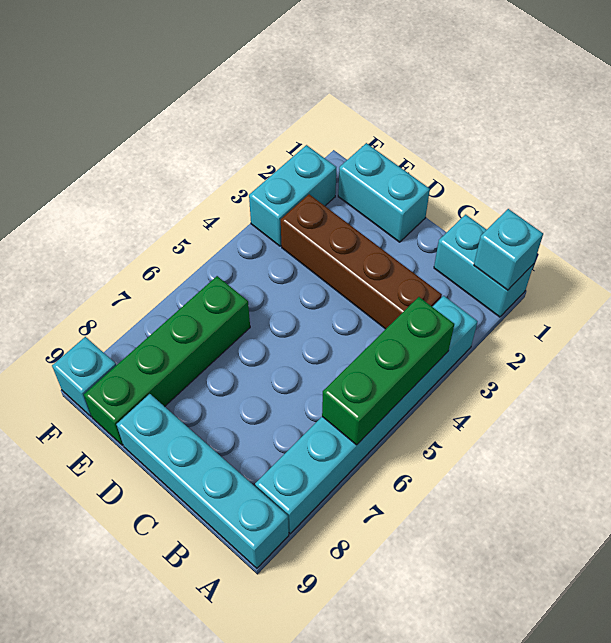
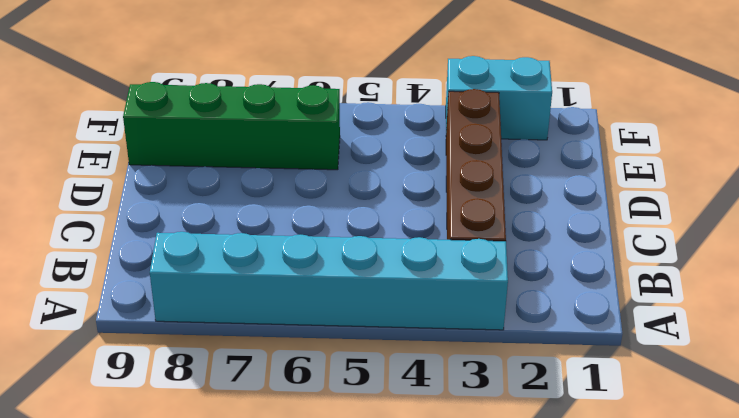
none -> cyan 1x2 brick [434,215,534,317]
none -> cyan 1x4 brick [117,394,289,568]

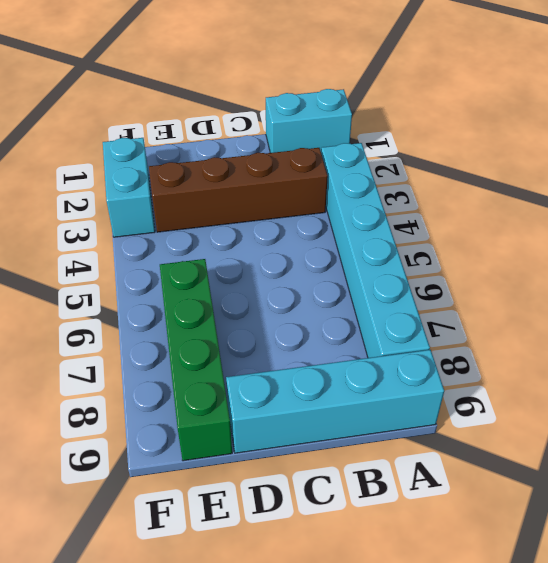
none -> cyan 1x2 brick [338,143,430,242]
none -> cyan 1x1 brick [52,337,116,417]

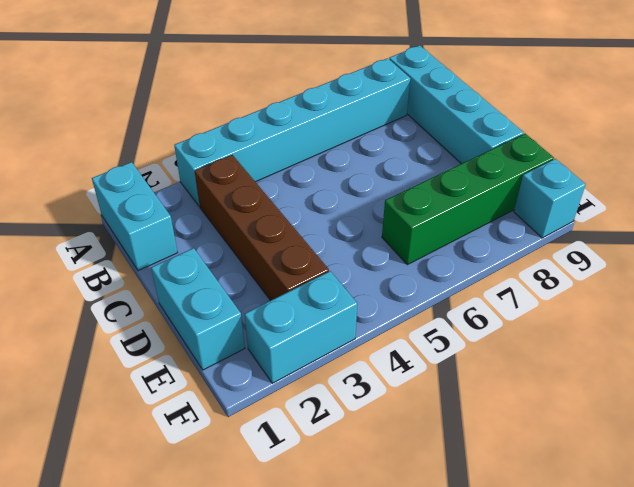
none -> cyan 1x1 brick [474,209,543,290]
none -> green 1x3 brick [322,297,454,445]

